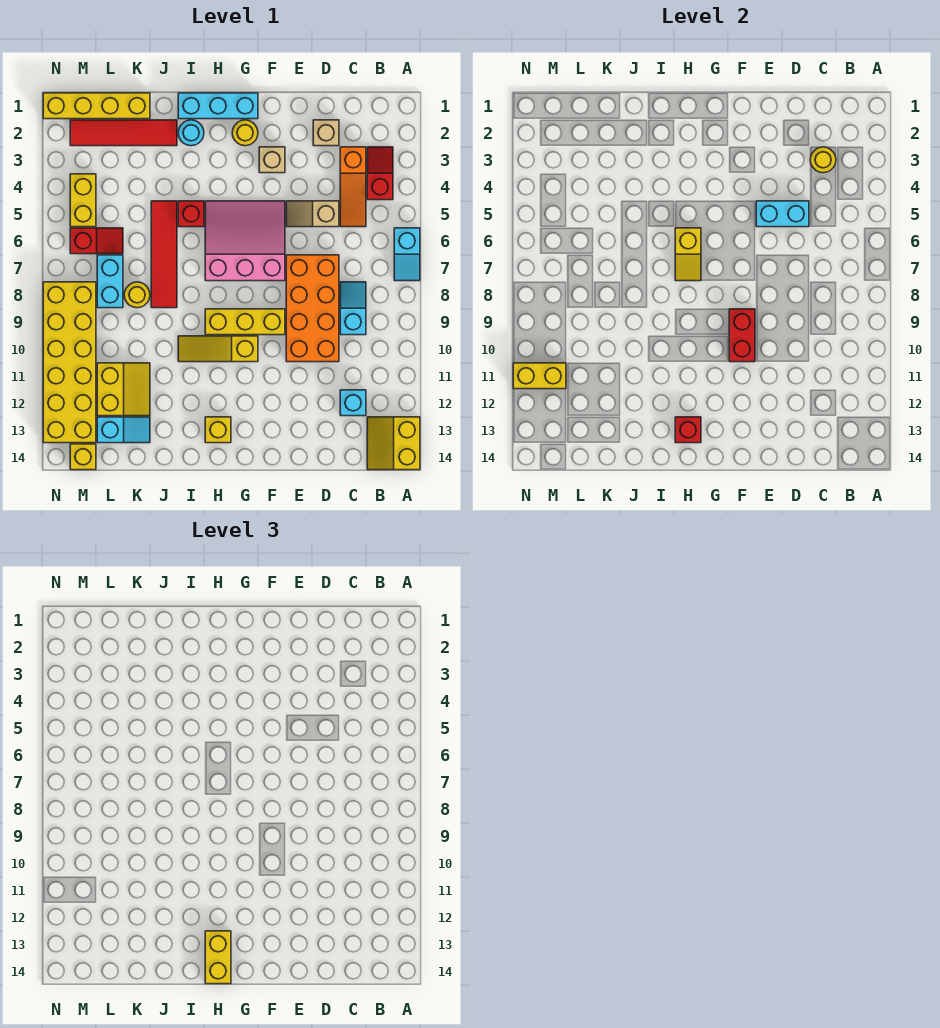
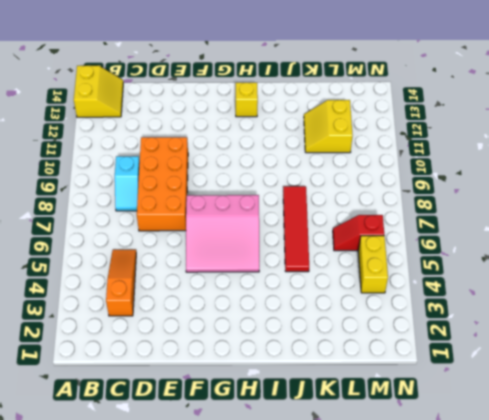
none -> cyan 1x2 slope [394,228,420,281]
none -> red 1x2 slope [367,147,393,200]
none -> cyan 1x1 brick [340,390,366,416]
none -> tan 1x1 brick [313,120,339,146]

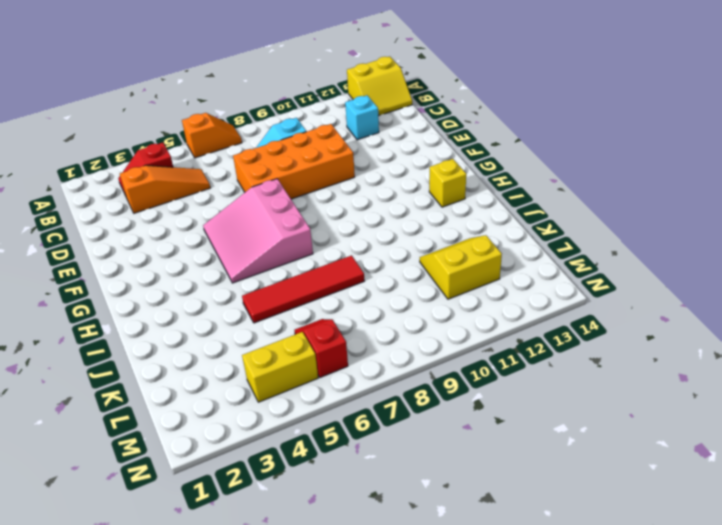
orange 1x2 slope [182,113,242,158] -> cyan 1x2 slope [394,228,420,281]
none -> tan 1x1 brick [313,120,339,146]
none -> tan 1x2 slope [286,201,339,227]
none -> tan 1x1 brick [259,147,285,173]
none -> yellow 1x3 brick [205,309,285,335]

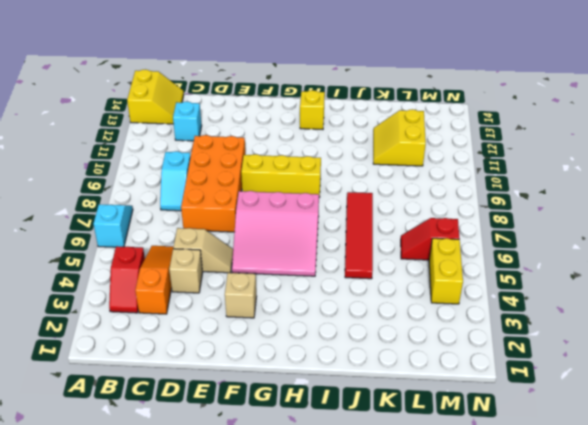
tan 1x1 brick [169,249,203,293] -> tan 1x1 brick moved to [313,120,339,146]
none -> cyan 1x3 brick [178,93,258,119]
none -> yellow 1x1 round brick [232,120,258,146]
none -> yellow 1x3 slope [178,336,258,362]
none -> cyan 1x1 round brick [178,120,204,146]

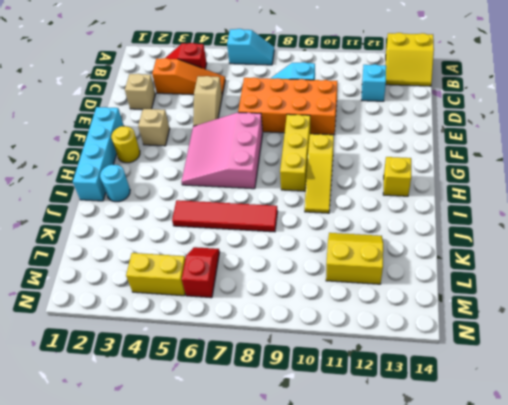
cyan 1x4 brick [73,107,124,201] -> cyan 1x3 brick [178,93,258,119]
none -> red 1x1 brick [178,201,204,227]
none -> red 1x4 tile [70,120,177,146]
none -> yellow 1x4 brick [43,93,150,119]
none -> yellow 1x1 round brick [124,282,150,308]

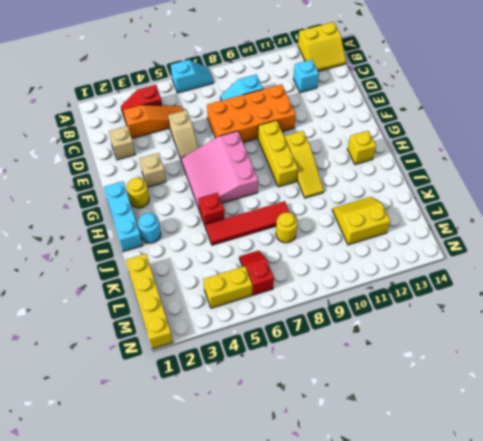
none -> red 1x4 tile [70,120,177,146]
none -> cyan 1x2 slope [97,417,150,443]
none -> cyan 1x2 brick [97,255,123,308]
none -> yellow 2x6 brick [43,282,96,443]

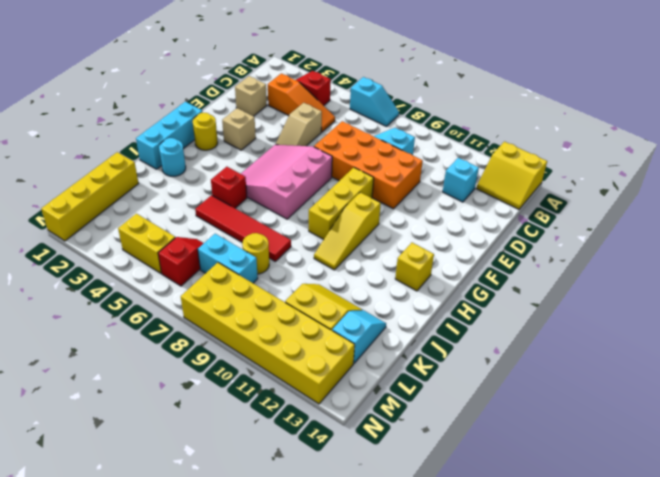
none -> red 1x4 tile [70,120,177,146]
none -> yellow 1x1 brick [70,444,96,470]
none -> yellow 1x1 round brick [810,147,836,173]
none -> cyan 1x2 brick [756,201,809,227]

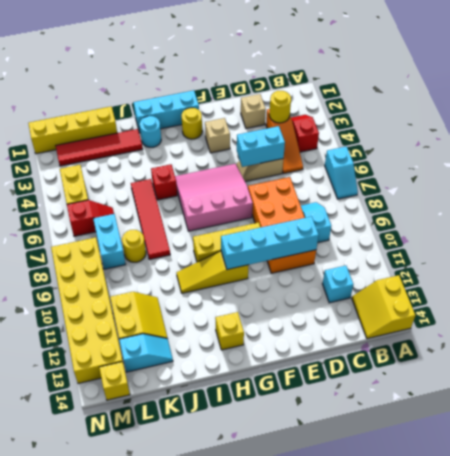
cyan 1x4 brick [221,216,319,269] -> red 1x2 brick [729,309,755,362]
none -> yellow 1x2 slope [675,228,701,281]
none -> red 1x1 brick [675,417,701,443]
none -> yellow 1x2 brick [513,363,566,389]
none -> yellow 1x2 brick [205,931,231,984]

